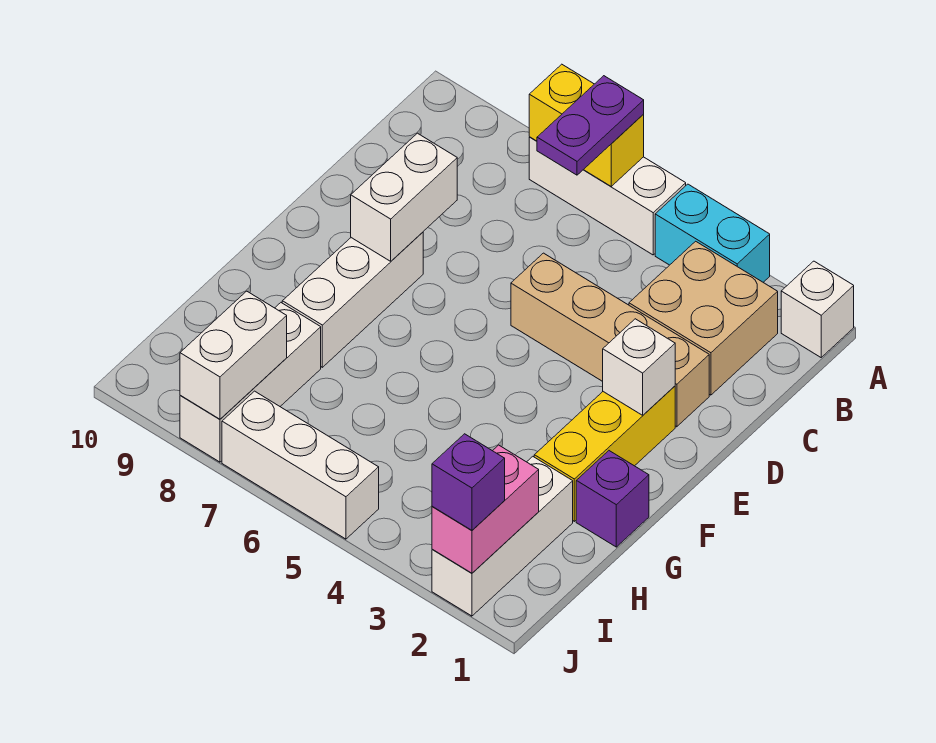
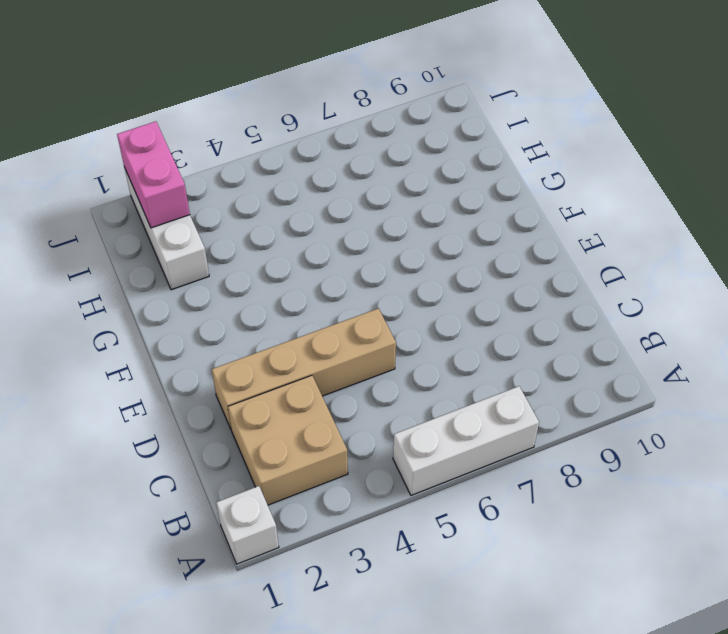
none -> cyan 1x2 brick [655,184,770,282]
none -> yellow 1x3 brick [534,386,675,521]
none -> white 1x3 brick [282,232,423,367]

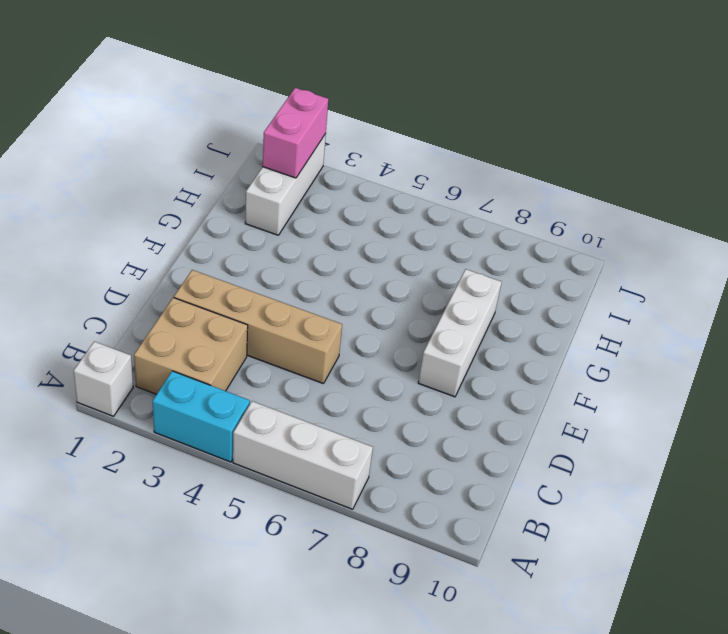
none -> yellow 1x3 brick [534,386,675,521]
none -> purple 1x1 brick [576,451,649,547]
none -> white 1x3 brick [180,303,321,462]

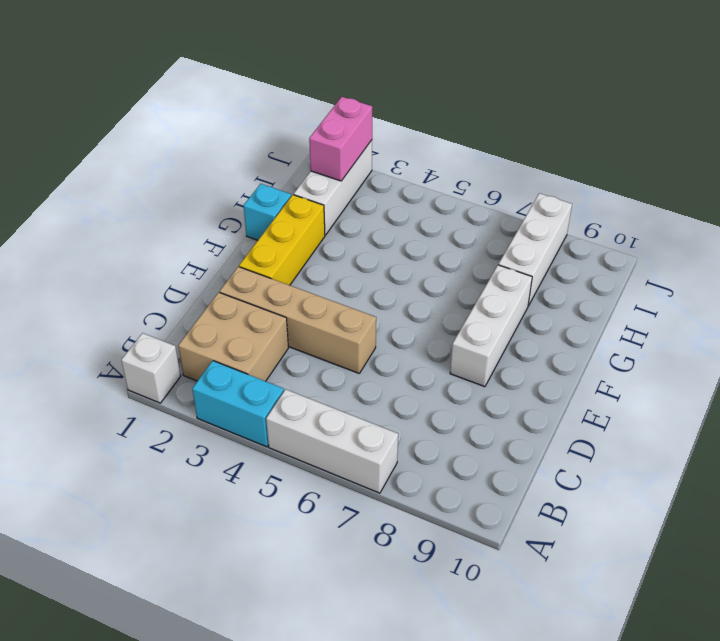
cyan 1x1 brick [244,184,291,240] -> purple 1x1 brick [576,451,649,547]
none -> white 1x3 brick [222,391,379,539]
none -> yellow 1x2 brick [529,64,644,186]
none -> white 1x2 brick [351,133,457,261]

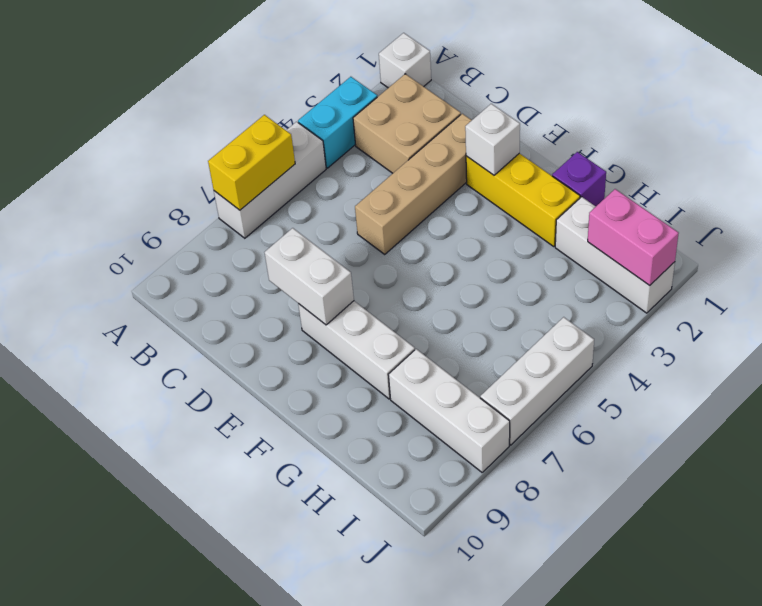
none -> white 1x2 brick [180,291,287,419]
none -> purple 1x2 plate [537,76,644,175]
none -> purple 1x1 brick [432,434,505,530]

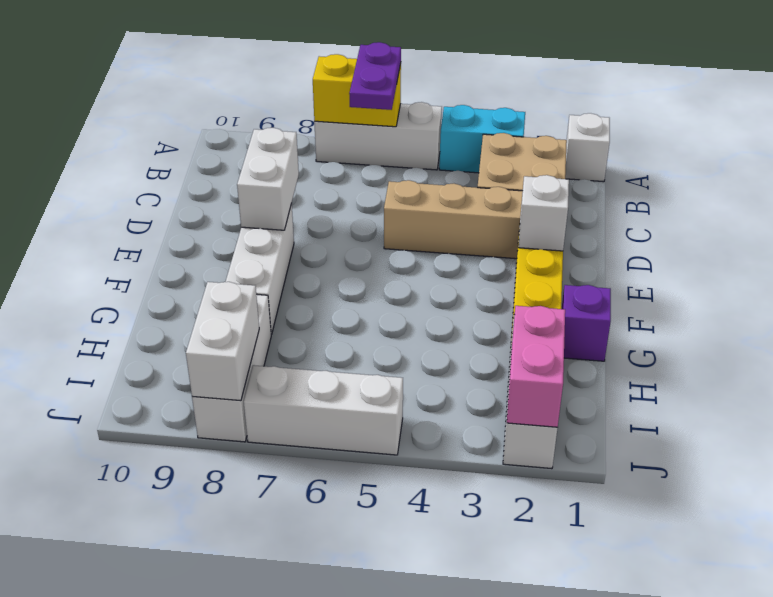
none -> purple 1x1 brick [432,434,505,530]

